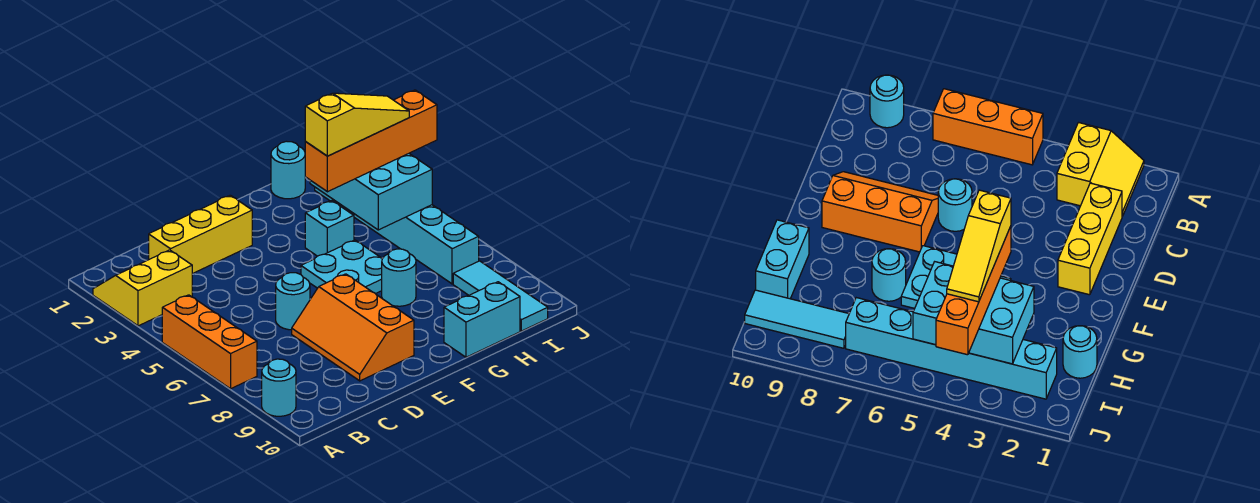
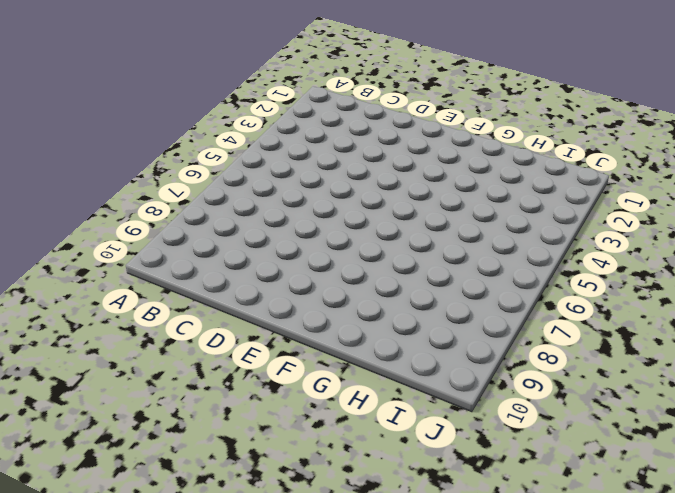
none -> yellow 2x2 slope [93,250,192,326]
none -> orange 1x3 brick [162,295,257,389]
none -> cyan 1x1 round brick [262,359,296,416]

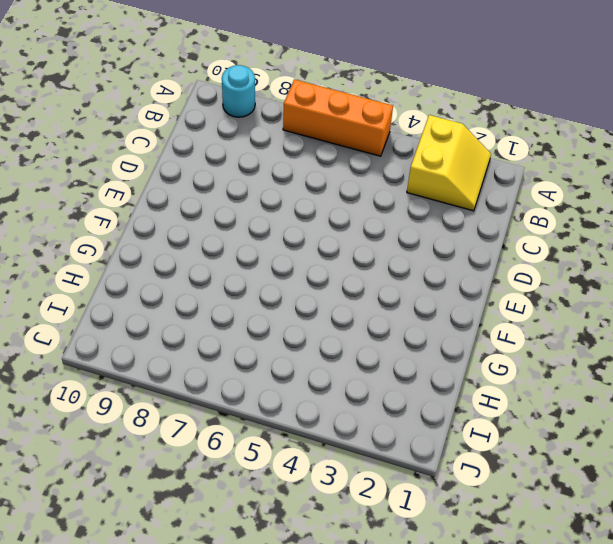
none -> yellow 1x3 brick [149,195,252,274]
none -> cyan 1x1 round brick [276,273,310,330]
none -> orange 2x3 slope [292,274,414,381]

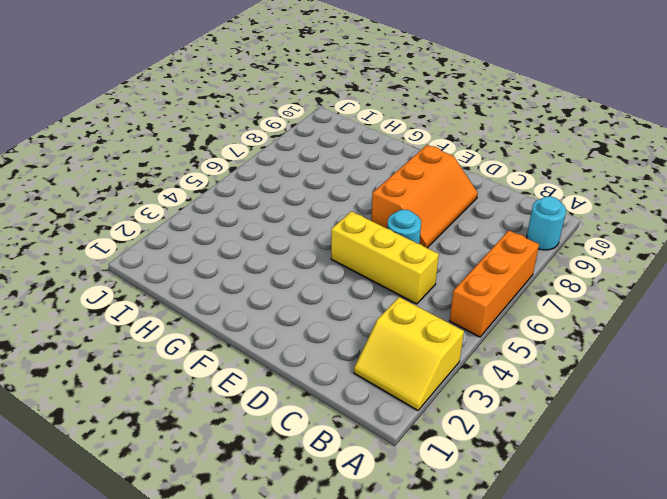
yellow 1x3 brick [331,211,439,304] -> yellow 1x3 brick moved to [149,195,252,274]
none -> cyan 2x2 plate [301,240,383,294]
none -> cyan 1x1 brick [305,201,354,256]
none -> cyan 1x1 round brick [382,249,416,306]

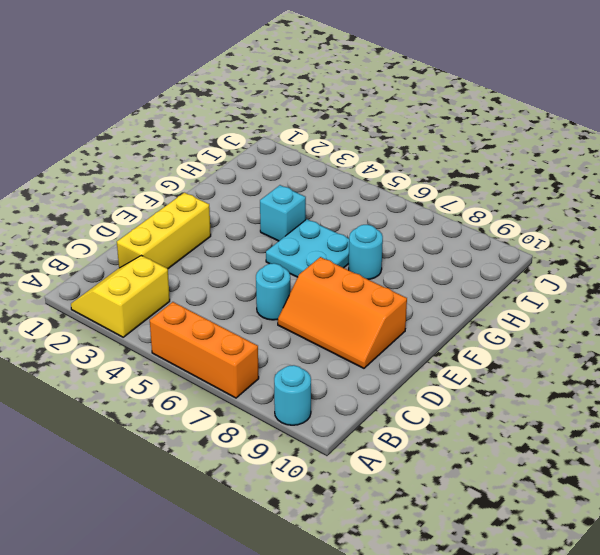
none -> cyan 1x2 brick [444,282,520,357]
none -> cyan 1x1 round brick [271,141,305,199]
none -> cyan 1x6 brick [315,187,479,284]

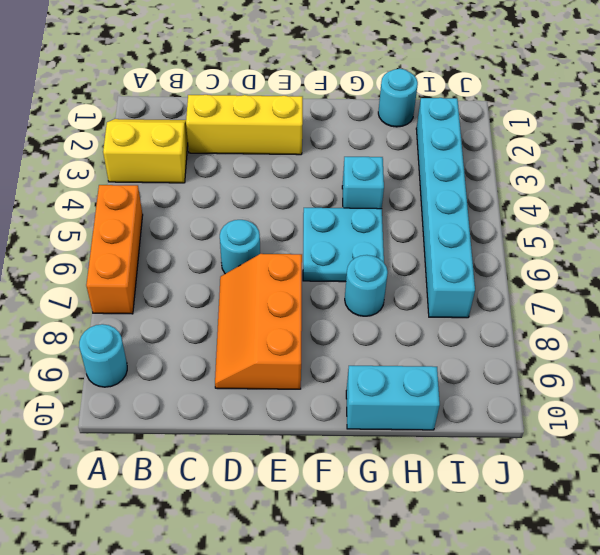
none -> cyan 1x3 tile [453,261,548,331]
none -> cyan 2x3 brick [310,154,432,230]
none -> orange 1x4 brick [305,90,437,192]

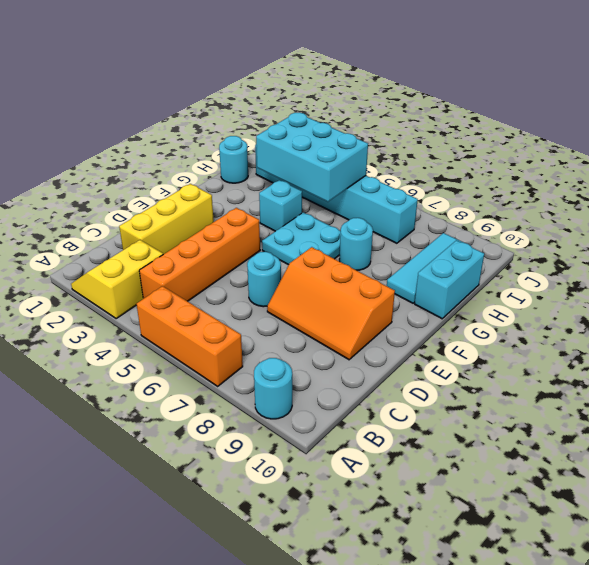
orange 1x4 brick [139,208,260,301] -> orange 1x4 brick moved to [305,90,437,192]
cyan 1x3 tile [387,233,464,303] -> cyan 1x3 tile turned to [453,261,548,331]
none -> yellow 1x3 slope [305,93,409,156]

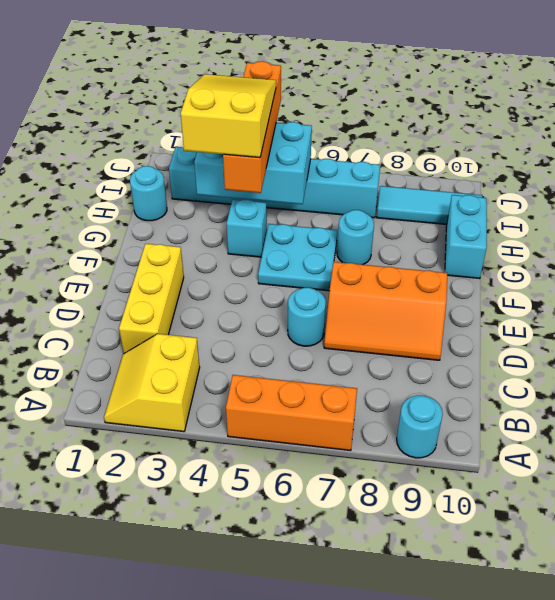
yellow 2x3 slope [181,74,276,158] -> yellow 1x3 slope [305,93,409,156]

